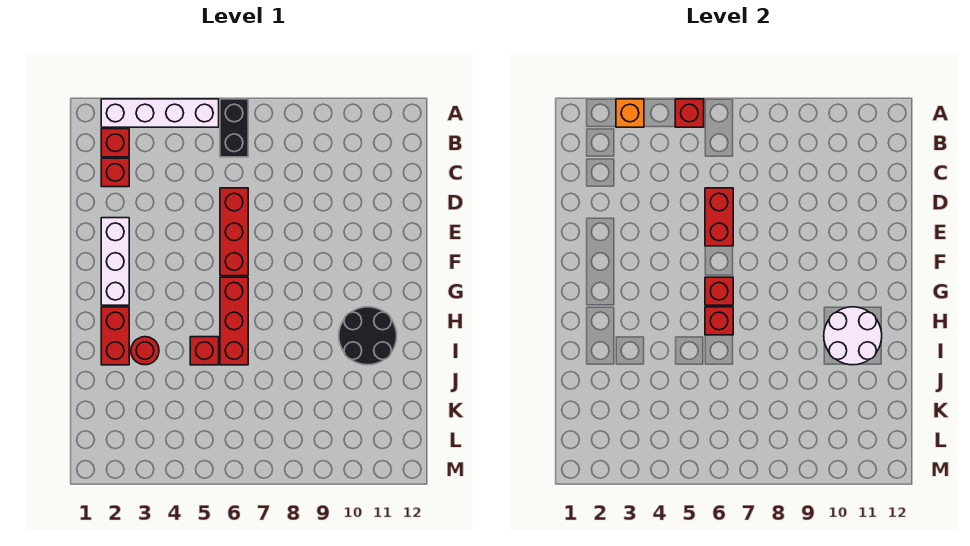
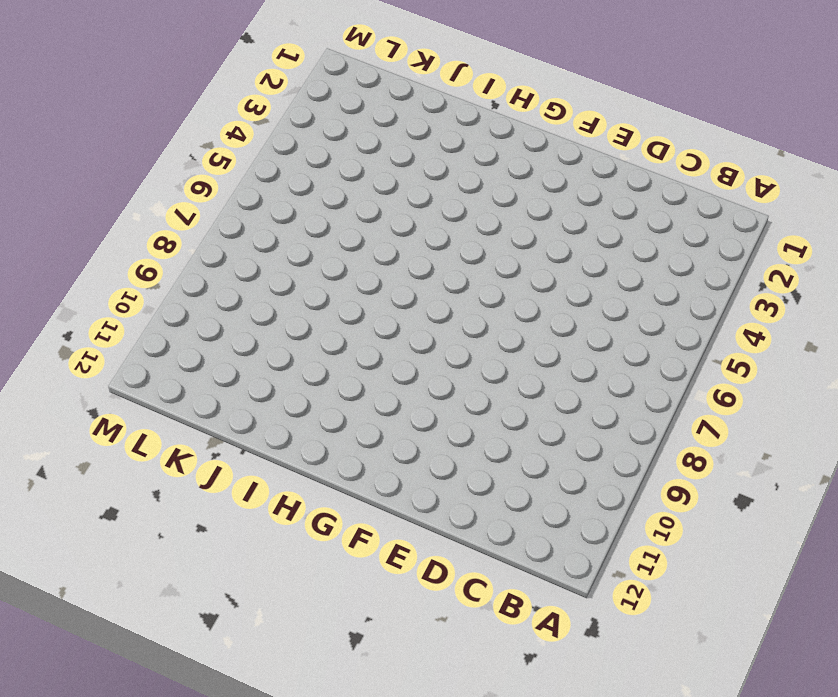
none -> white 1x4 brick [101,99,219,127]
none -> black 1x2 brick [220,99,248,157]
none -> red 1x1 brick [101,129,129,157]

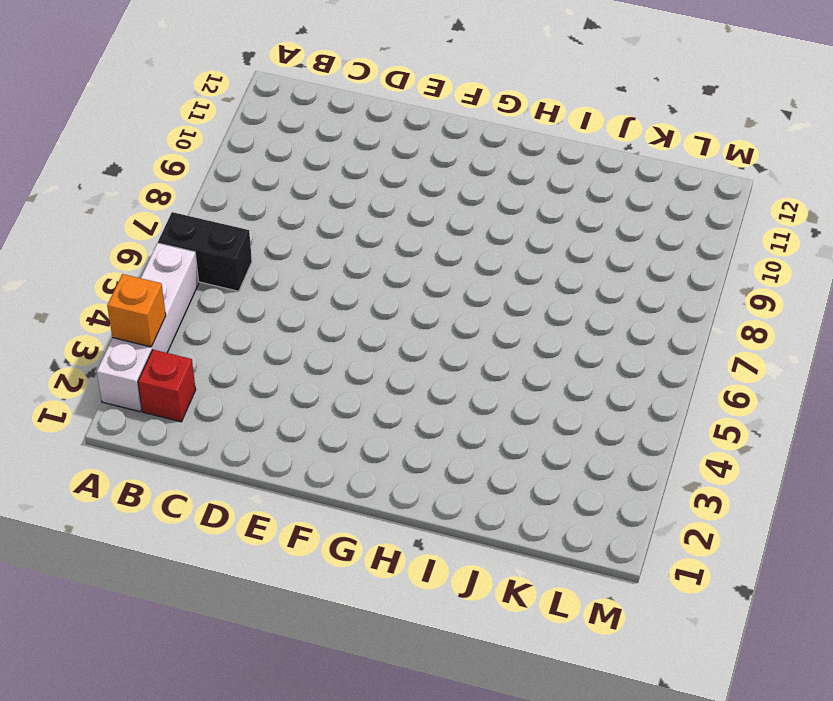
none -> red 1x1 brick [101,158,129,187]
none -> red 1x3 brick [220,188,248,276]
none -> white 1x3 brick [101,218,129,305]

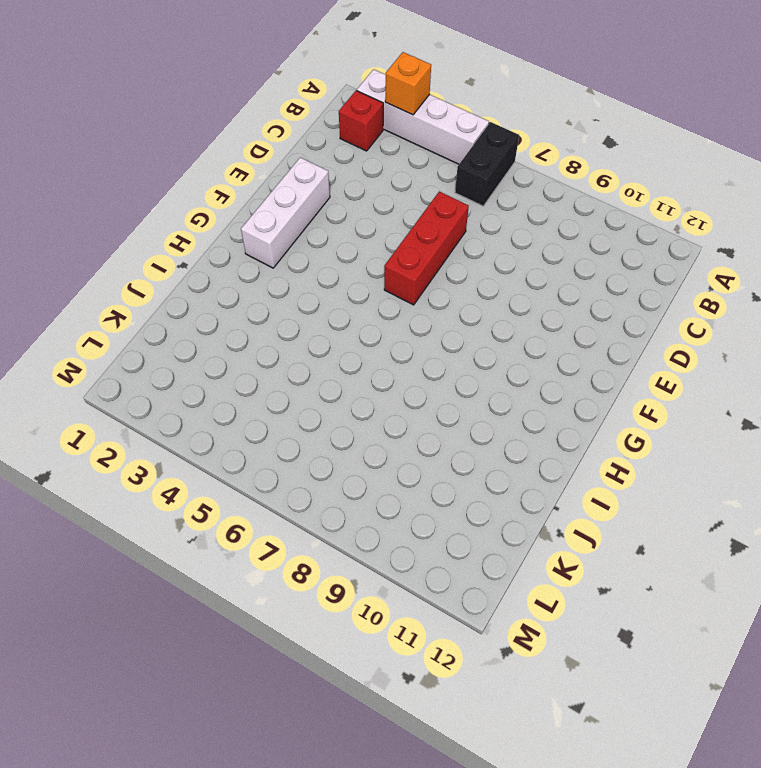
none -> red 1x1 brick [101,158,129,187]
none -> red 1x3 brick [220,277,248,365]
none -> red 1x2 brick [101,307,129,365]

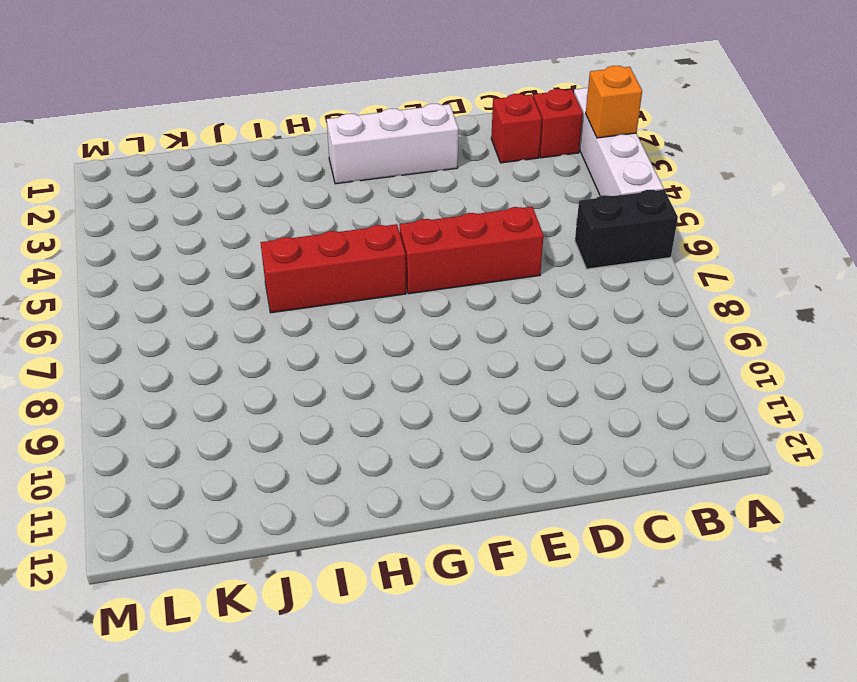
none -> red 1x2 brick [101,307,129,365]
none -> black 2x2 round brick [339,307,397,365]
none -> red 1x1 round brick [131,337,159,365]

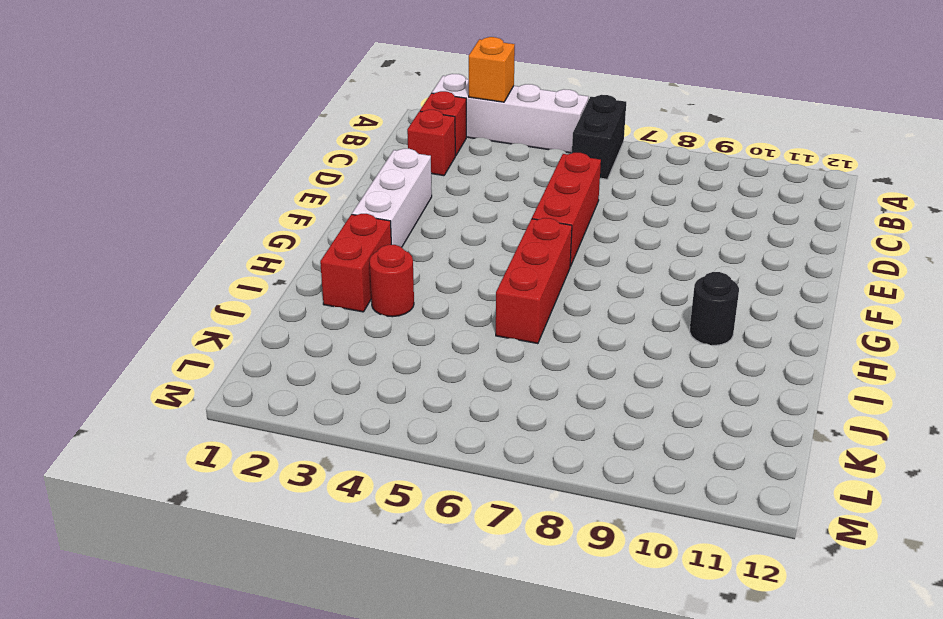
black 1x1 round brick [690,272,739,345] -> black 2x2 round brick [339,307,397,365]
none -> red 1x1 brick [190,337,219,365]
none -> red 1x1 brick [675,99,704,127]
none -> red 1x2 brick [705,188,733,246]

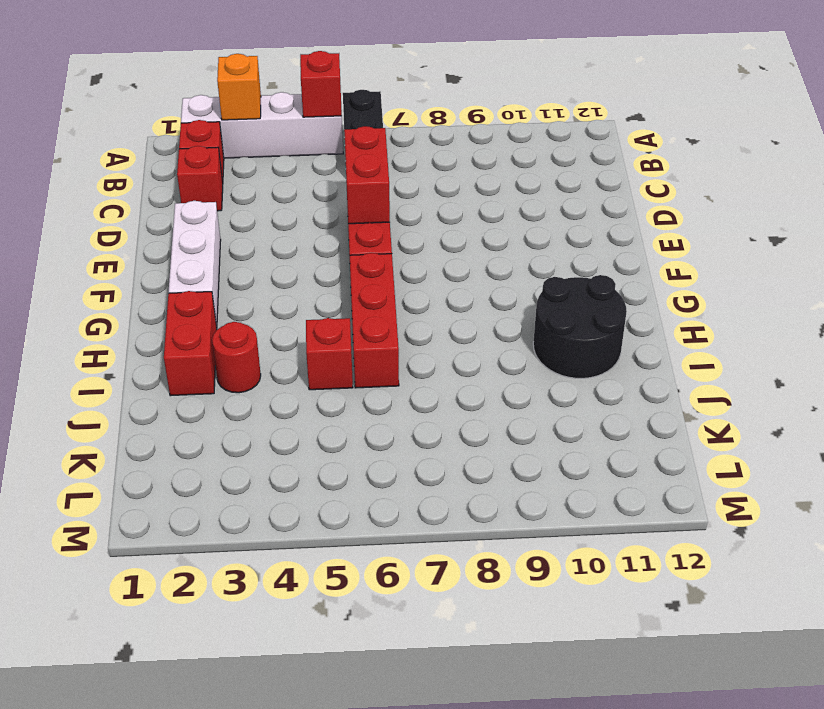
none -> red 1x1 brick [705,277,733,305]
none -> red 1x1 brick [705,307,733,335]
none -> white 2x2 round brick [824,307,882,365]

